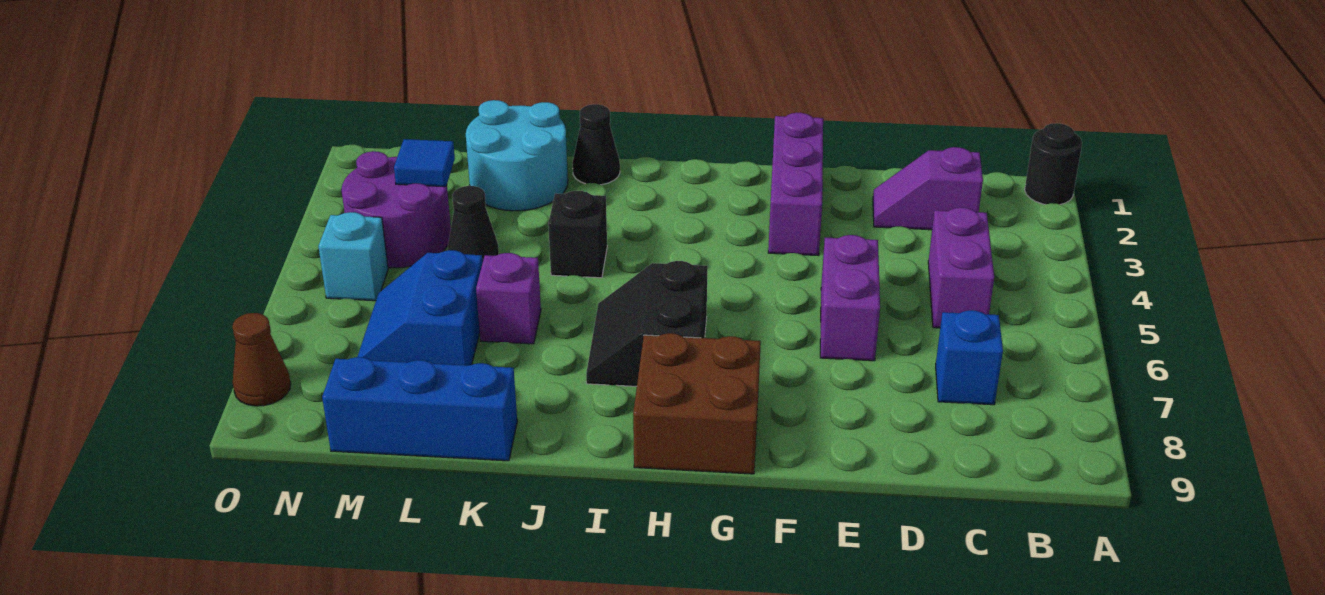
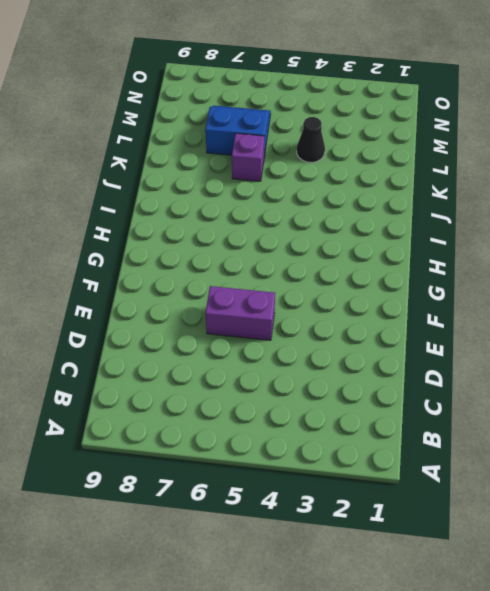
none -> black 1x1 round brick [1025,123,1082,205]
none -> purple 1x2 slope [873,147,983,230]
none -> purple 1x2 brick [928,208,994,328]

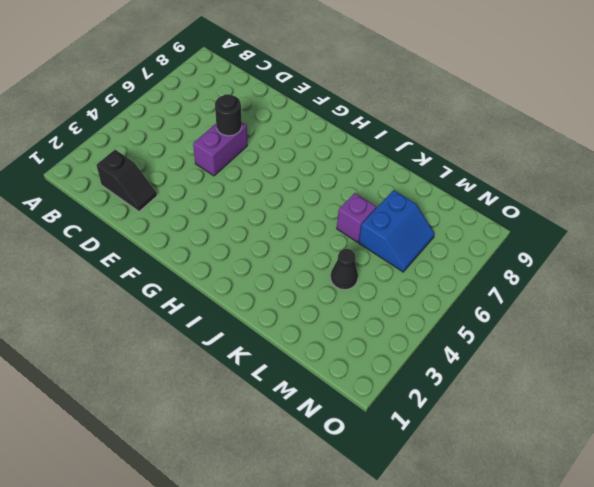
black 1x2 slope [96,150,157,211] -> purple 1x2 slope [873,147,983,230]
black 1x1 round brick [215,94,242,136] -> black 1x1 round brick moved to [1025,123,1082,205]
none -> purple 1x2 brick [928,208,994,328]
none -> blue 1x1 brick [936,310,1003,405]
none -> purple 1x3 brick [768,113,823,256]

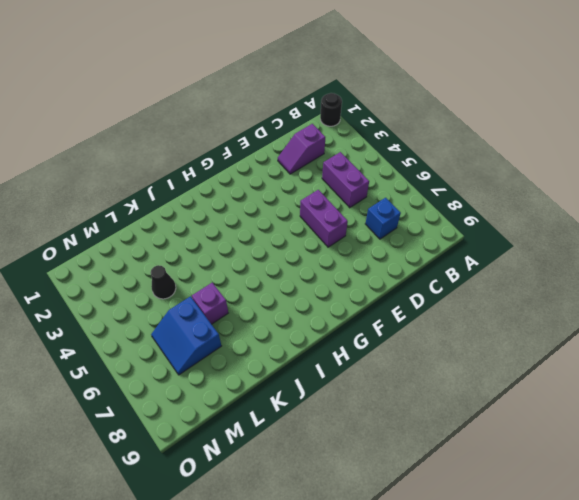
none -> purple 1x3 brick [768,113,823,256]
none -> brown 2x2 brick [633,333,761,474]
none -> black 2x2 slope [586,261,708,386]

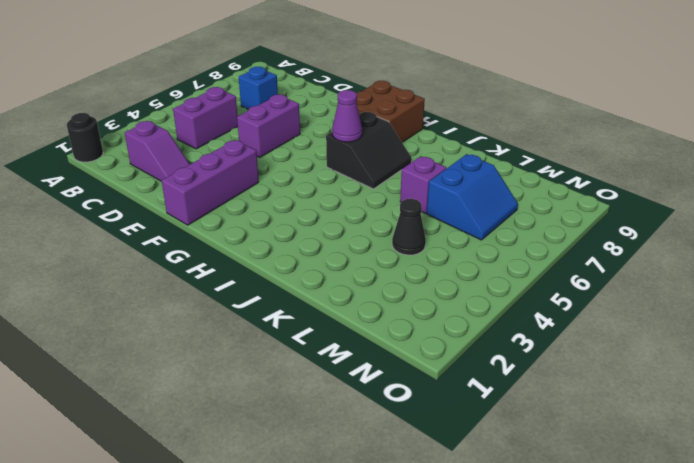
purple 1x1 cone [332,90,362,142] -> none
none -> black 1x1 cone [573,104,620,185]
none -> black 1x1 brick [548,191,607,278]
none -> cyan 2x2 round brick [466,100,568,211]

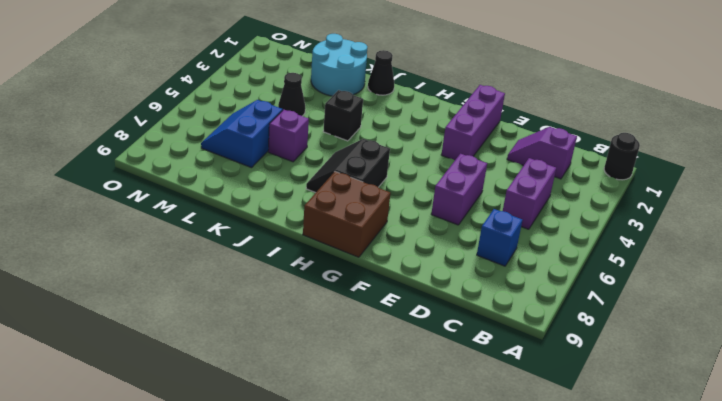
none -> blue 1x3 brick [322,357,517,461]
none -> purple 2x2 round brick [342,151,451,268]
none -> cyan 1x1 brick [318,212,388,301]

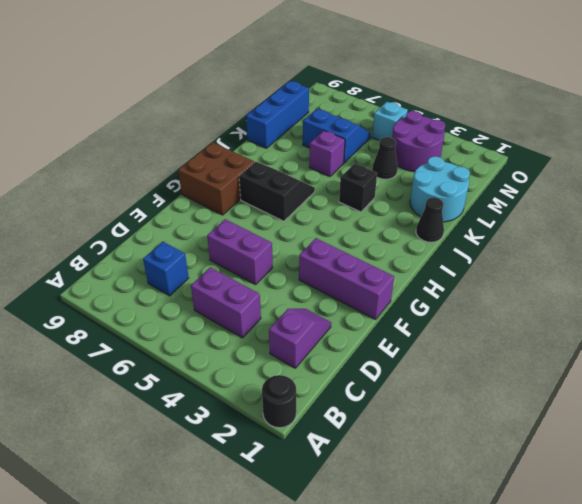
none -> brown 1x1 cone [233,313,291,406]
none -> blue 1x1 tile [394,139,455,187]

